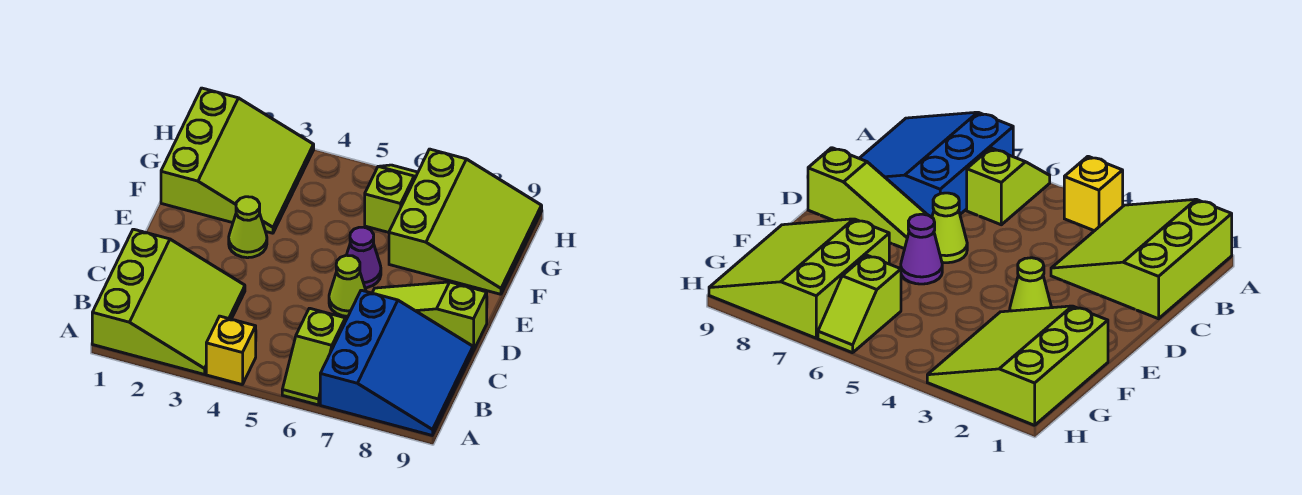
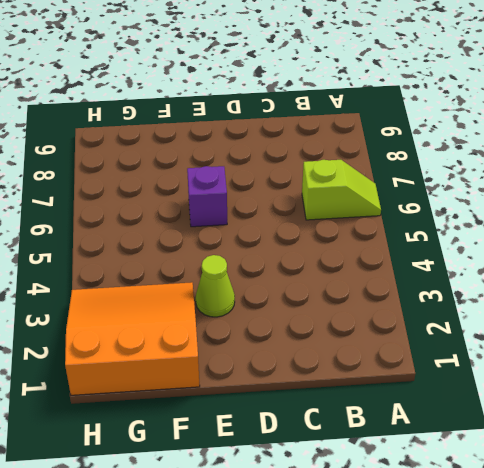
purple 1x1 brick [187,166,227,227] -> purple 1x1 cone [347,227,381,288]
orange 3x3 slope [65,282,200,395] -> lime 3x3 slope [161,88,314,233]
none -> lime 3x3 slope [92,229,245,374]
none -> yellow 1x1 brick [206,316,256,385]

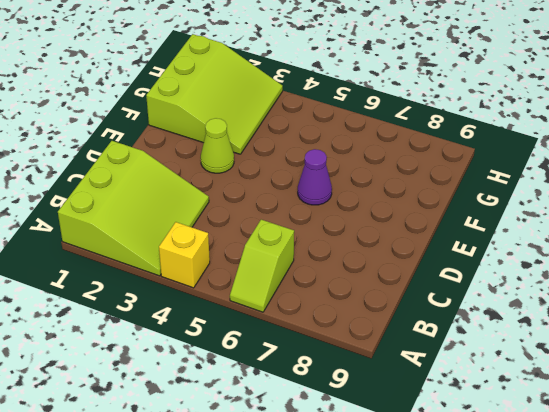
none -> blue 3x3 slope [320,290,473,435]
none -> lime 1x1 cone [329,255,366,316]

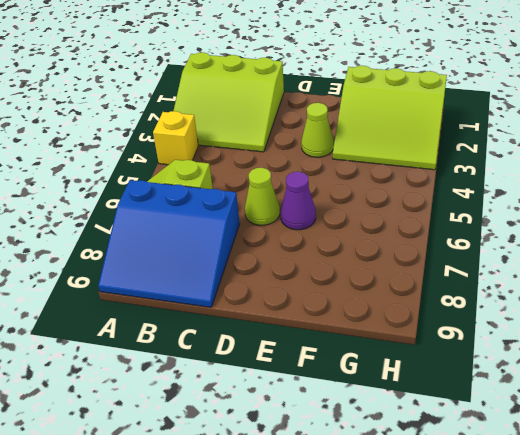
none -> lime 1x3 slope [372,282,487,351]
none -> lime 3x3 slope [389,149,542,294]

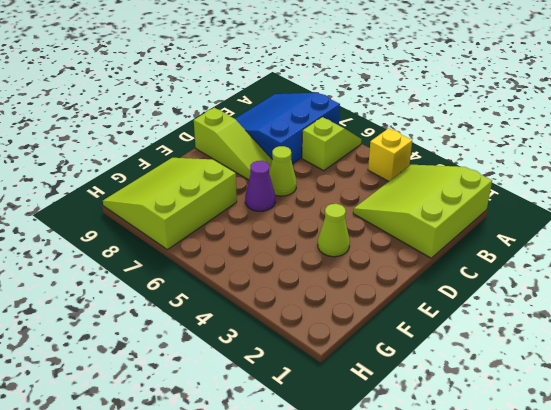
none -> lime 3x3 slope [161,88,314,233]
none -> lime 1x2 slope [365,165,418,232]

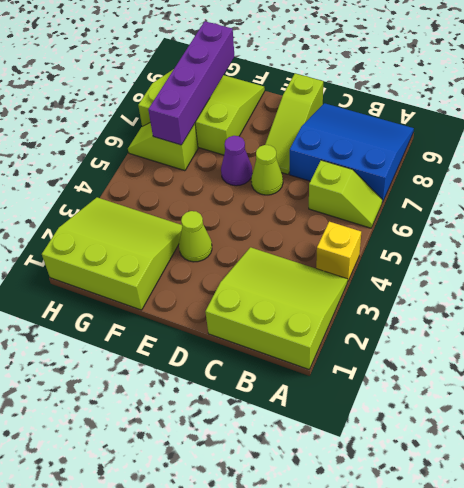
purple 1x4 brick [148,21,234,145] -> none

